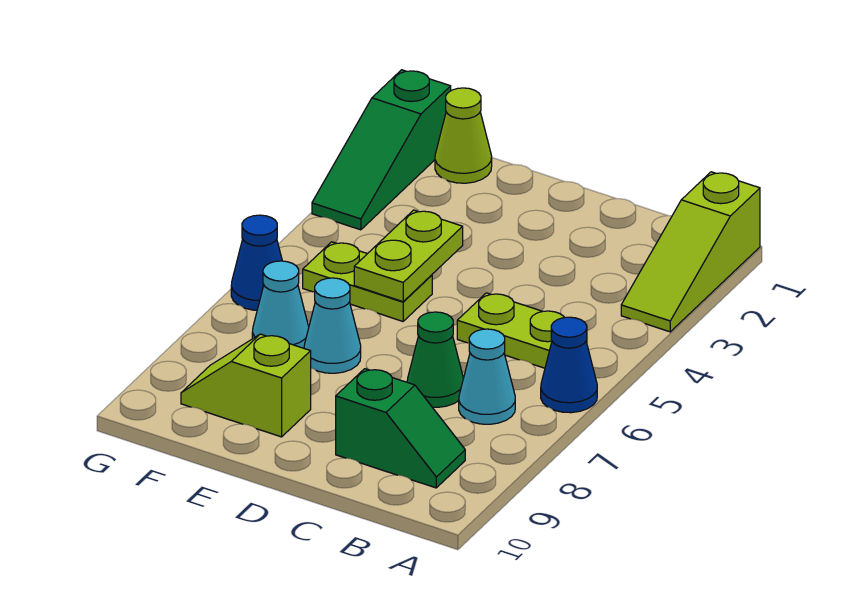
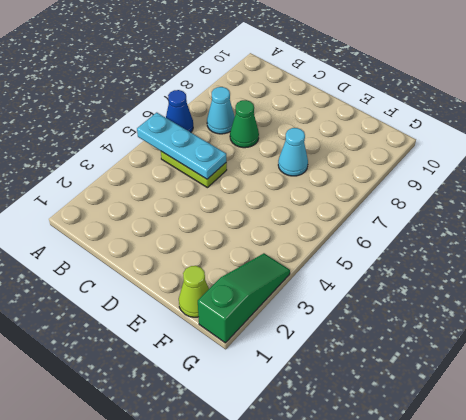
cyan 1x3 plate [137,113,227,179] -> none
none -> lime 1x3 slope [621,172,760,332]
none -> green 1x2 slope [336,369,465,488]
none -> lime 1x2 plate [303,242,432,321]

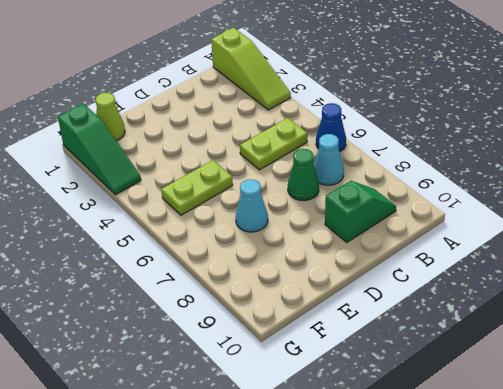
none -> lime 1x2 slope [181,334,311,437]
none -> cyan 1x1 cone [252,261,309,348]
none -> blue 1x1 cone [231,215,282,310]

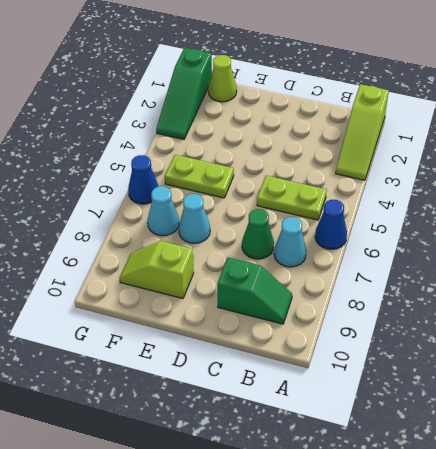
none -> lime 1x2 plate [354,210,463,302]

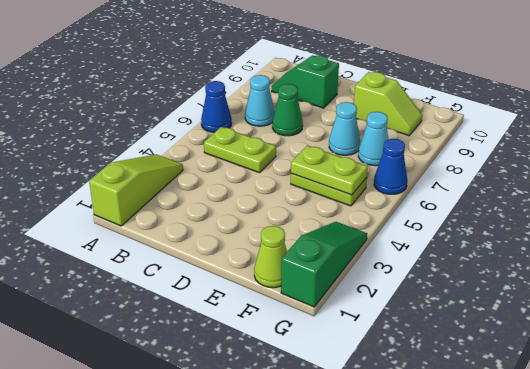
lime 1x2 plate [291,146,368,195] -> lime 1x2 plate turned to [354,210,463,302]

